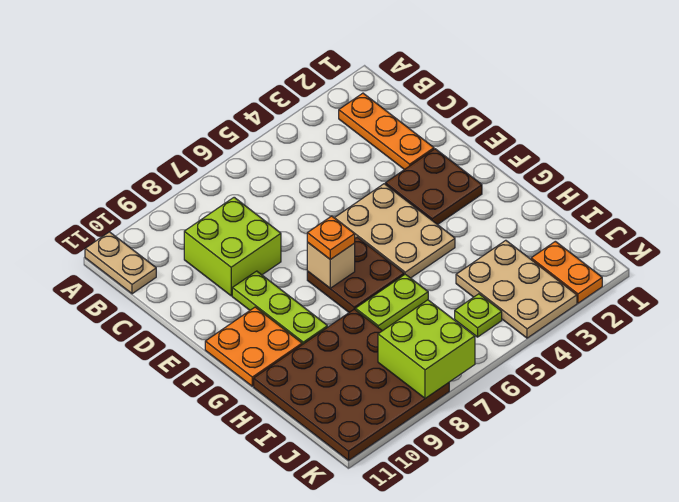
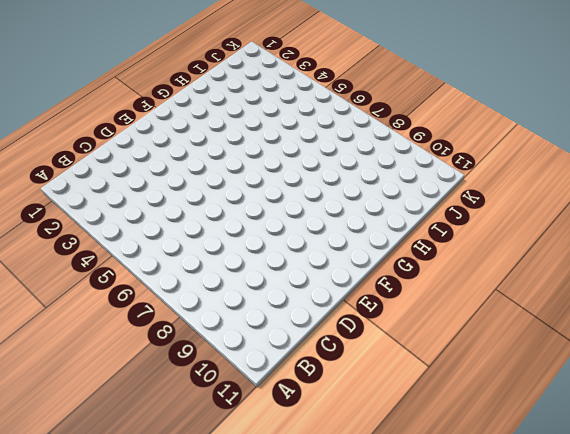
none -> tan 1x2 plate [85,232,156,294]
none -> orange 1x3 plate [339,93,434,170]
none -> lime 2x2 brick [184,197,281,296]

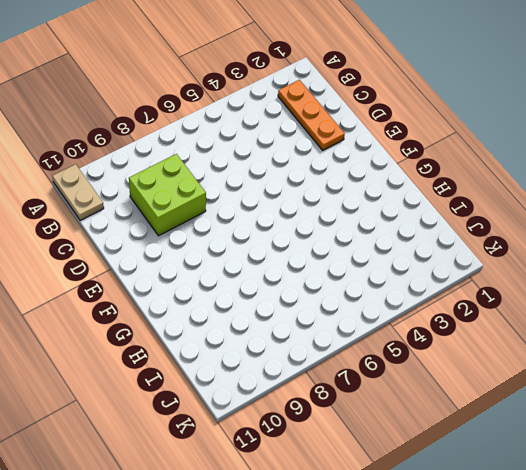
none -> brown 2x2 plate [385,149,482,225]
none -> tan 2x3 plate [335,184,455,278]
none -> lime 1x3 plate [232,271,328,345]

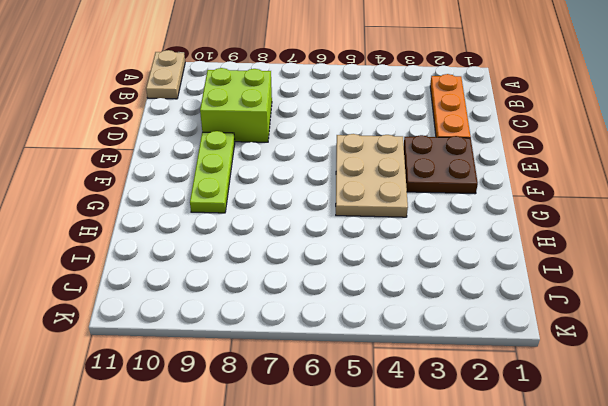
none -> brown 2x2 plate [307,237,404,312]
none -> orange 2x2 plate [205,307,302,386]
none -> lime 1x2 plate [356,274,428,331]

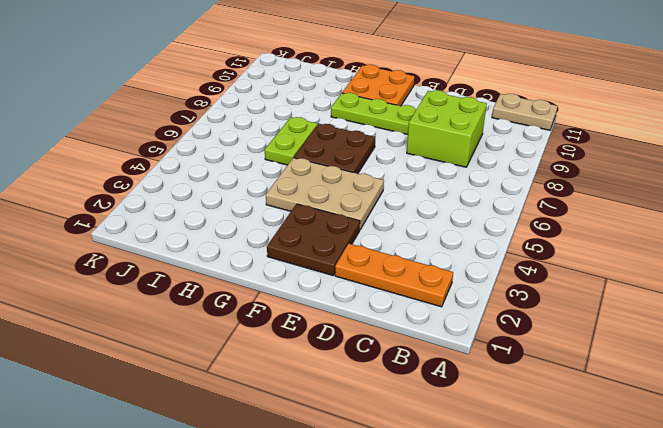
none -> brown 4x4 plate [254,309,449,460]
none -> tan 2x3 plate [456,240,577,338]
none -> orange 1x2 plate [531,241,602,303]

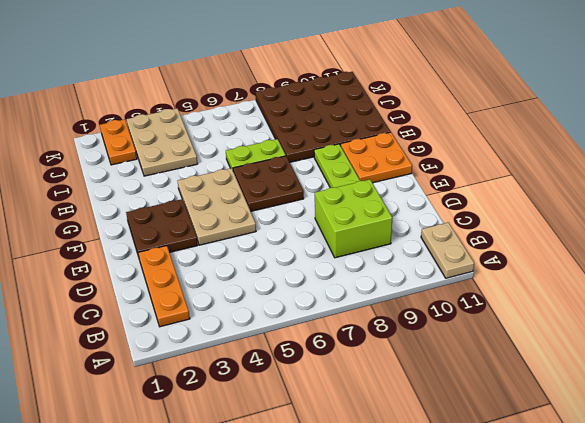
none -> lime 1x1 plate [455,294,502,337]
none -> tan 1x1 brick [307,243,355,288]
none -> lime 2x2 brick [378,300,475,398]

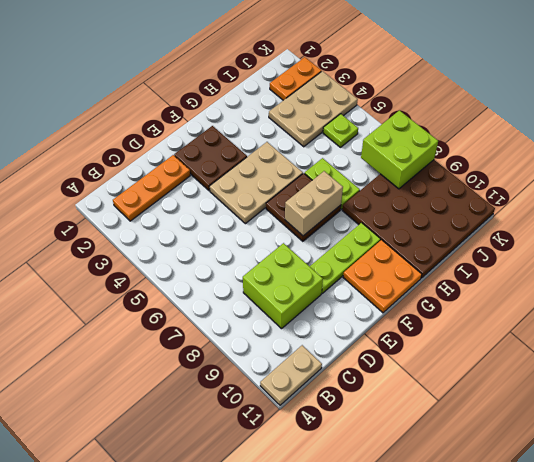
tan 1x2 brick [285,171,343,236] -> tan 1x1 brick [307,243,355,288]
none -> orange 1x1 plate [307,216,355,259]

